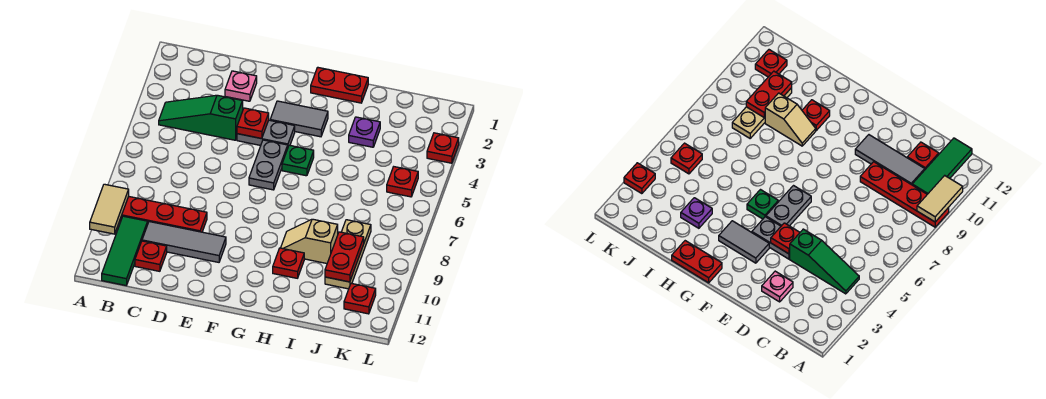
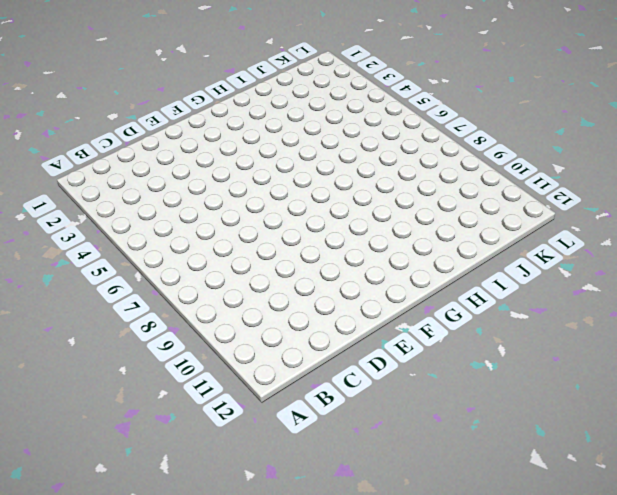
none -> red 1x4 plate [120,196,207,232]
none -> green 1x3 slope [159,95,243,140]
none -> green 1x3 tile [102,216,148,285]

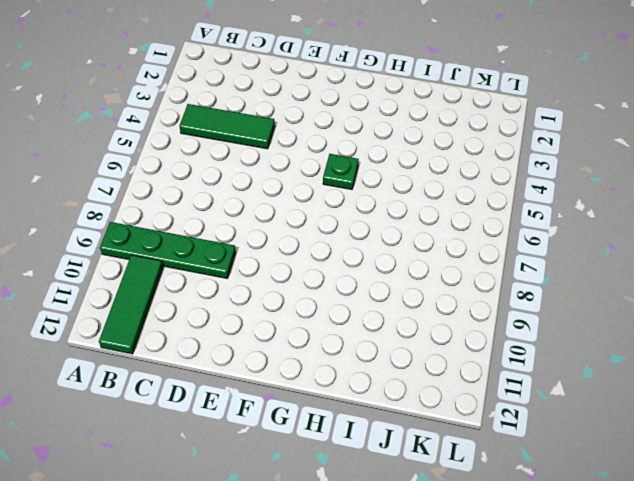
green 1x4 plate [100,222,236,279] -> red 1x4 plate [120,196,207,232]
green 1x3 tile [179,104,275,149] -> green 1x3 slope [159,95,243,140]
none -> grey 1x3 tile [142,222,226,262]
none -> red 1x1 plate [135,241,167,271]
none -> pink 1x1 plate [225,71,257,101]

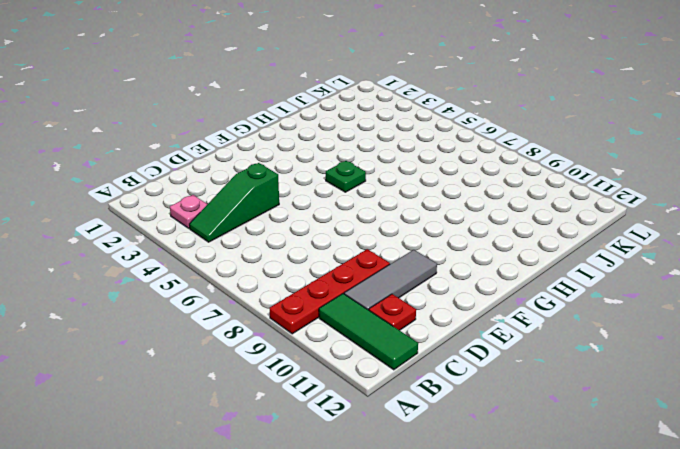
pink 1x1 plate [170,195,207,228] -> pink 1x1 plate moved to [225,71,257,101]
none -> grey 1x2 plate [237,120,295,146]
none -> grey 1x2 tile [270,101,328,137]
none -> grey 1x2 plate [249,140,288,190]

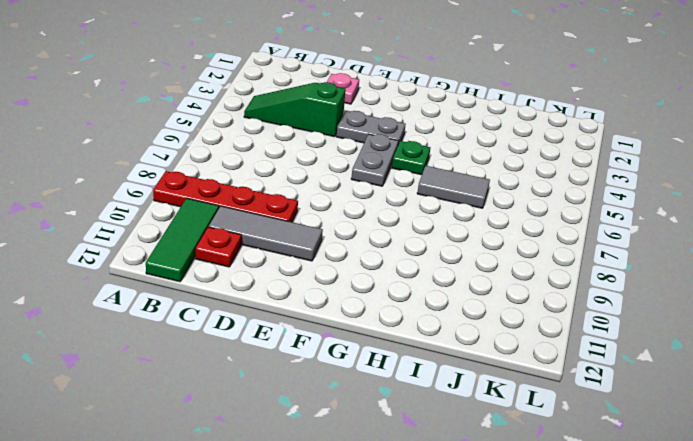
grey 1x2 tile [417,166,490,208] -> grey 1x2 tile moved to [270,101,328,137]
none -> red 1x2 plate [311,67,368,103]
none -> tan 1x2 slope [281,219,338,263]
none -> red 1x1 plate [273,248,304,278]

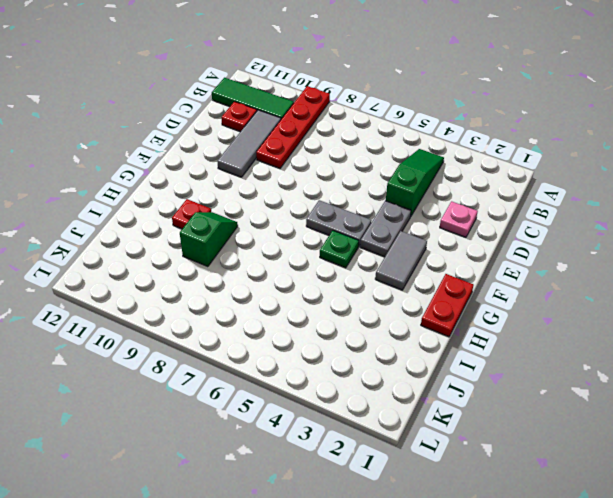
green 1x2 slope [180,212,238,267] -> tan 1x2 slope [281,219,338,263]
none -> purple 1x1 plate [349,117,380,147]
none -> tan 1x3 plate [325,220,371,289]
none -> red 1x1 plate [387,167,418,197]

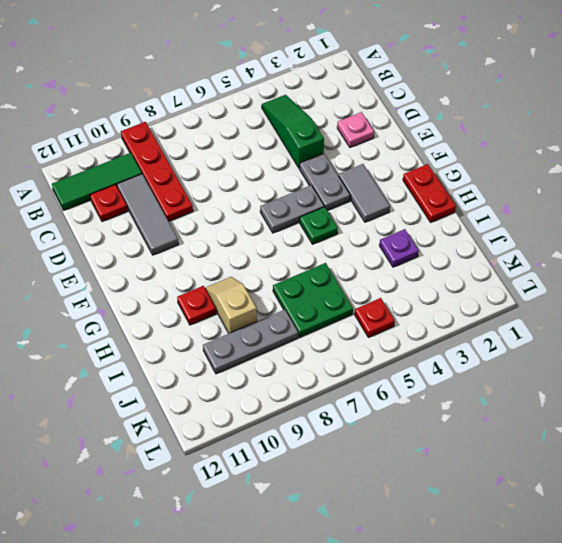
green 2x2 plate [273,263,353,337] -> none
grey 1x3 plate [203,310,298,374] -> tan 1x3 plate [325,220,371,289]
none -> red 1x1 plate [344,283,376,314]
none -> red 1x1 plate [427,133,459,163]
none -> tan 1x2 tile [90,184,129,234]

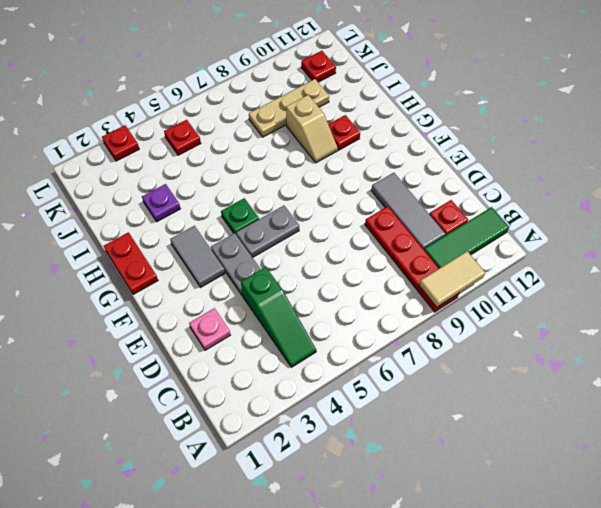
none -> red 1x1 plate [237,108,269,139]
none -> red 1x2 plate [325,232,364,282]

